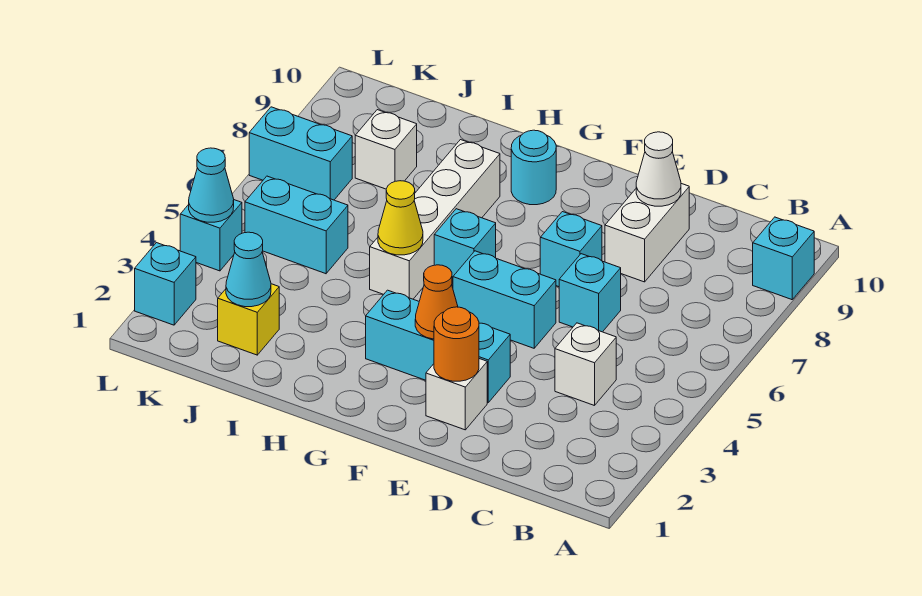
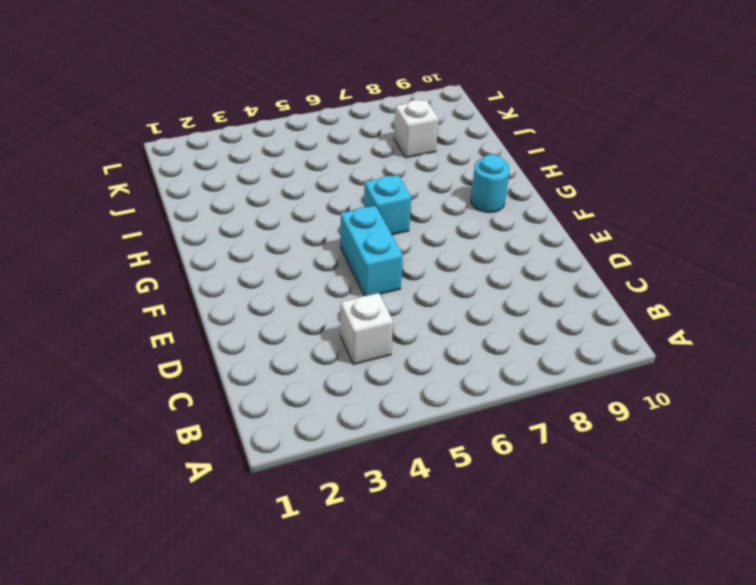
none -> cyan 1x1 brick [753,217,814,300]
none -> cyan 1x1 brick [559,254,621,332]
none -> white 1x2 brick [605,184,689,282]

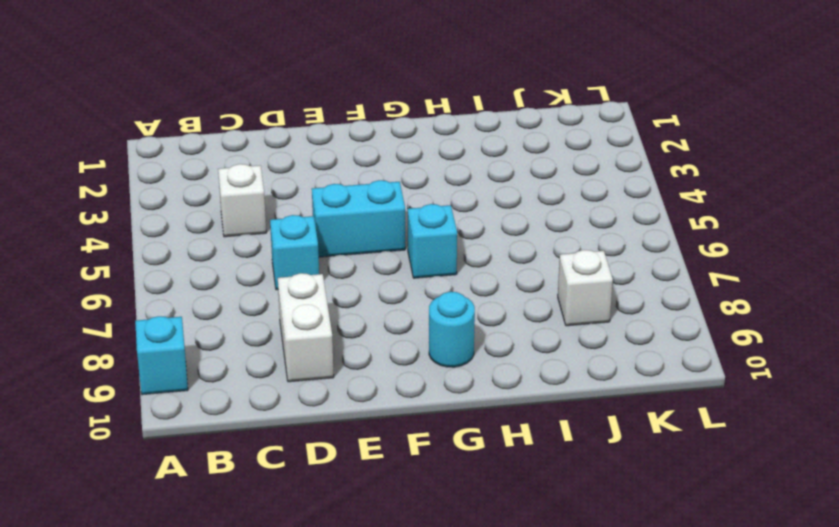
none -> white 1x1 brick [426,359,487,430]
none -> cyan 1x3 brick [366,290,510,403]
none -> cyan 1x1 brick [540,212,602,287]

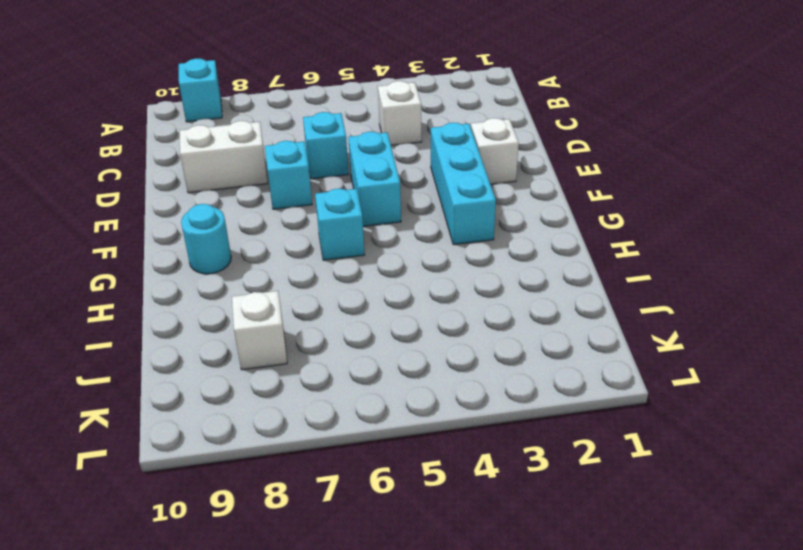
none -> white 1x4 brick [370,140,500,299]
none -> yellow 1x1 brick [218,284,279,355]
none -> cyan 1x2 brick [245,176,348,274]

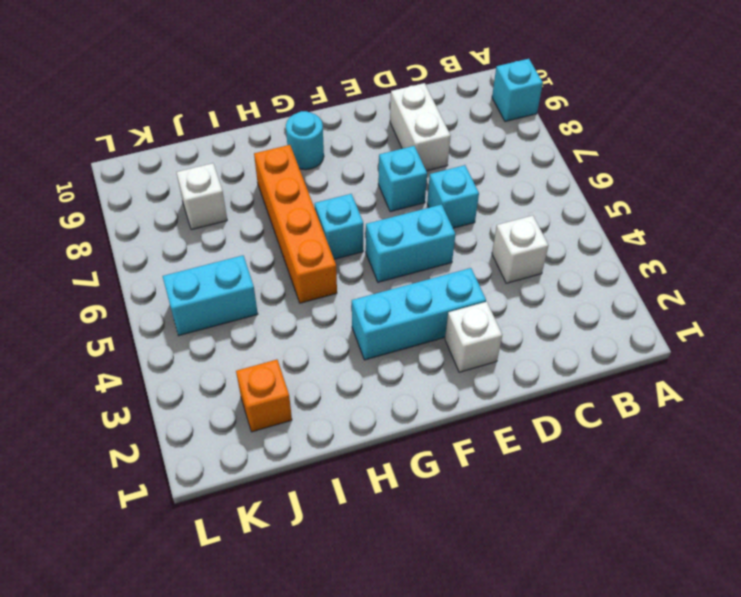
orange 1x4 brick [254,145,337,303] -> white 1x4 brick [370,140,500,299]
orange 1x1 brick [236,360,292,432] -> yellow 1x1 brick [218,284,279,355]
none -> cyan 1x2 brick [249,107,352,200]
none -> cyan 1x1 brick [135,243,196,325]
none -> cyan 1x1 brick [180,200,242,271]

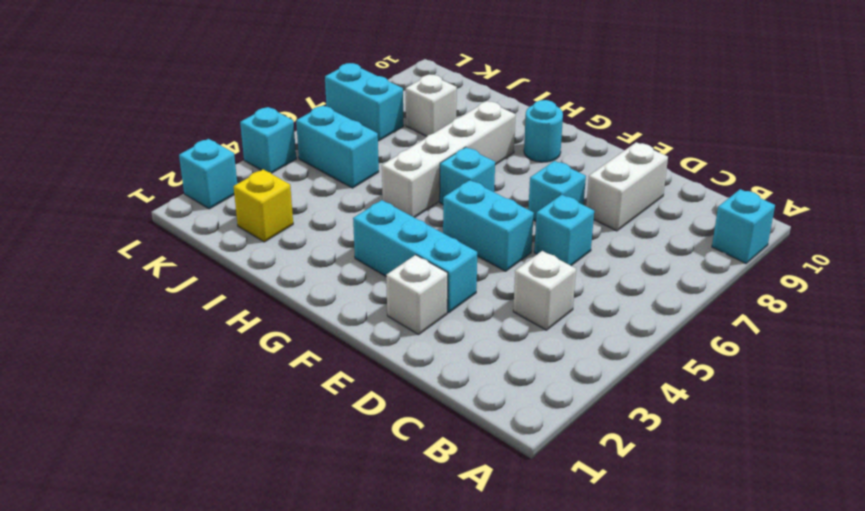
none -> white 1x1 cone [636,132,681,206]
none -> orange 1x1 round brick [434,307,479,381]
none -> orange 1x1 cone [415,265,458,339]

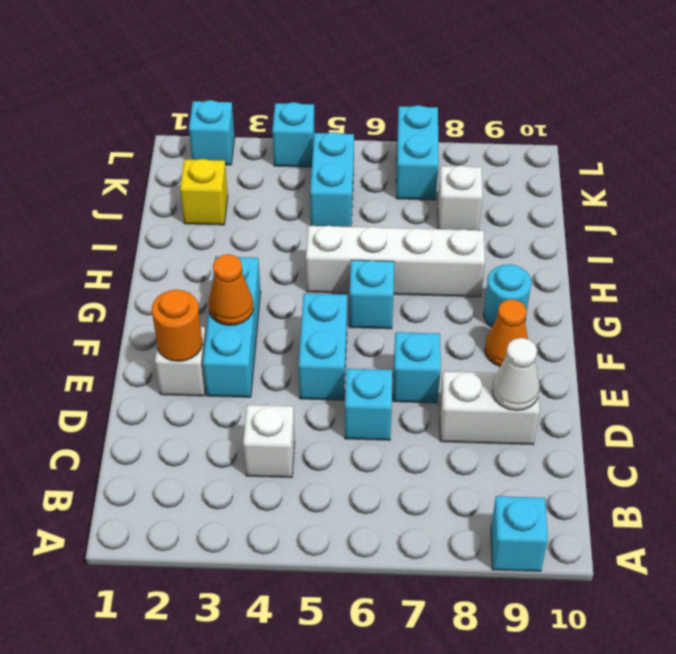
orange 1x1 cone [485,299,528,367] -> none
none -> yellow 1x1 cone [378,181,423,255]
none -> cyan 1x1 cone [226,232,271,307]
none -> cyan 1x1 cone [189,148,234,222]

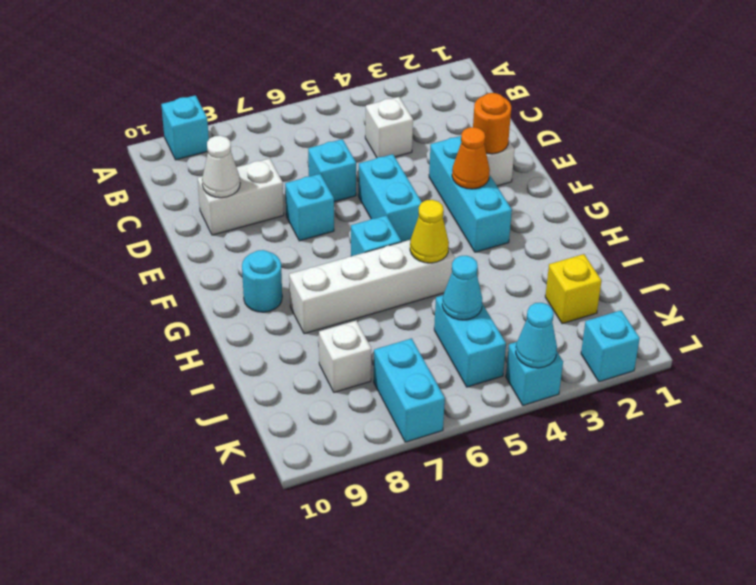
cyan 1x1 cone [442,256,482,320] -> cyan 1x1 cone moved to [226,232,271,307]

